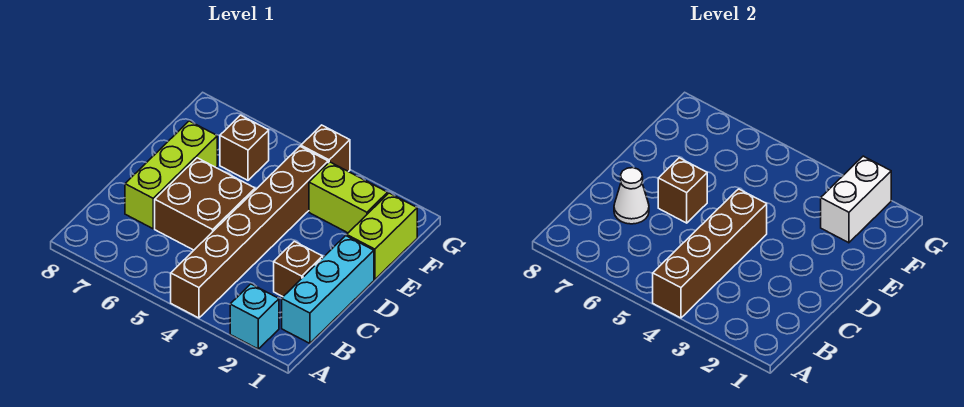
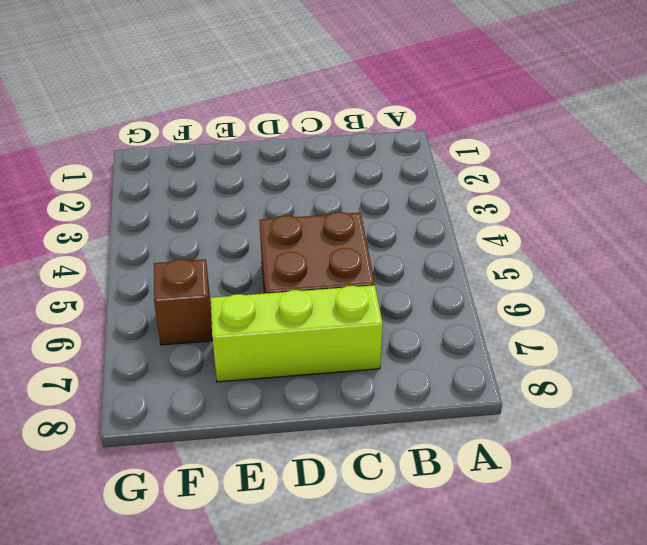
none -> cyan 1x1 brick [230,284,279,349]
none -> brown 1x6 brick [171,147,328,318]
none -> cyan 1x3 brick [282,236,374,343]

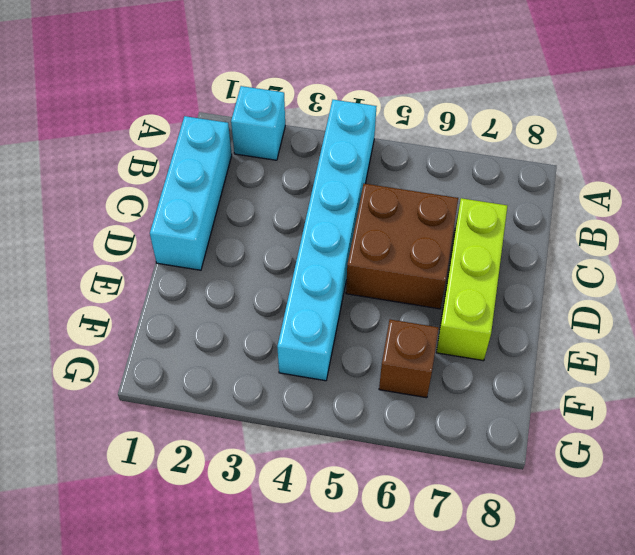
cyan 1x6 brick [277,100,377,381] -> brown 1x6 brick [171,147,328,318]
none -> brown 1x1 brick [274,241,323,297]
none -> lime 1x2 brick [347,193,417,280]
none -> lime 1x2 brick [309,162,388,233]

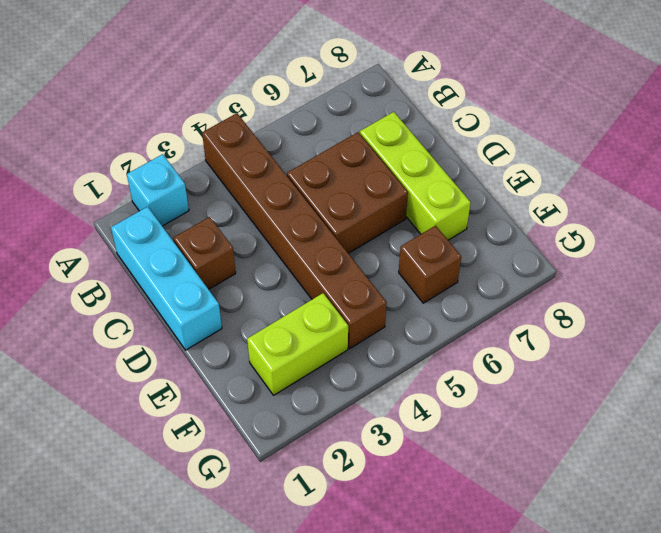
none -> lime 1x2 brick [347,193,417,280]
none -> brown 1x1 brick [301,125,350,172]
none -> brown 1x4 brick [653,189,767,318]

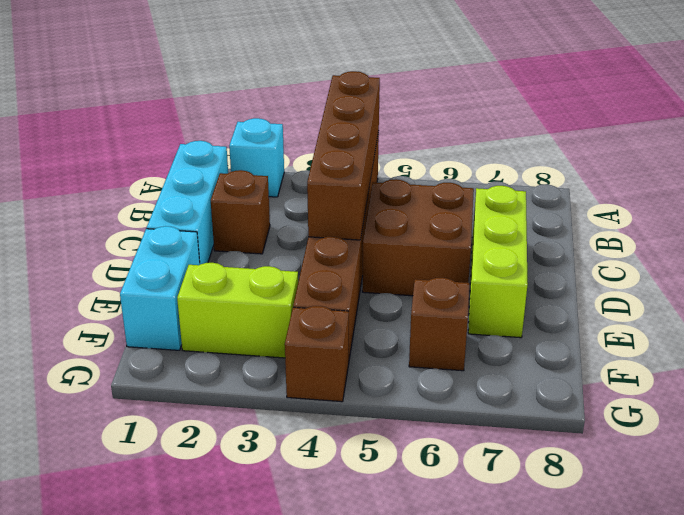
cyan 1x2 brick [120,226,200,350] -> lime 1x2 brick [347,193,417,280]
none -> white 1x1 cone [614,168,649,224]
none -> brown 1x1 brick [658,158,707,223]
none -> white 1x2 brick [821,156,891,243]

